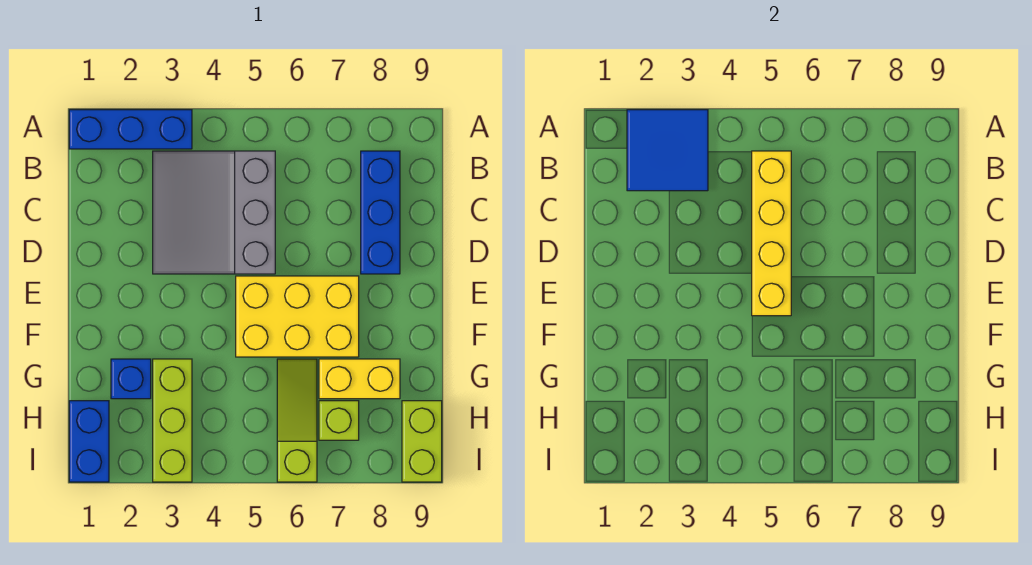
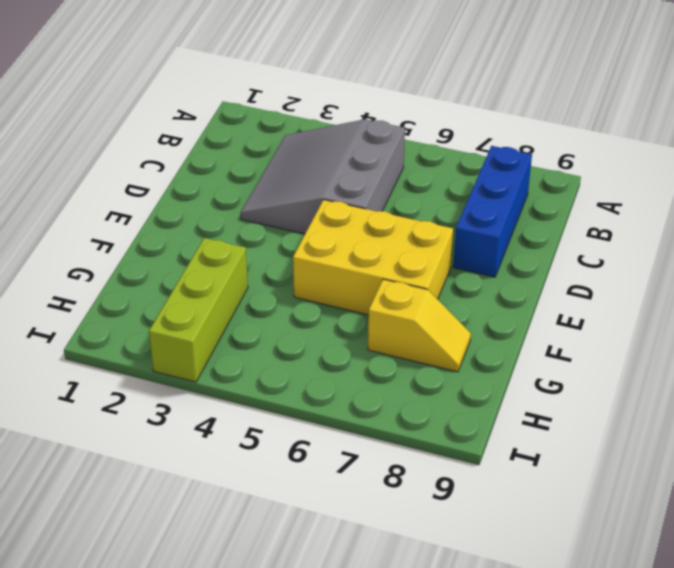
yellow 1x2 slope [368,279,471,372] -> yellow 1x2 brick [319,359,400,399]
none -> blue 1x3 brick [69,110,192,149]
none -> blue 1x1 brick [111,359,151,399]
none -> lime 1x3 slope [277,359,317,482]

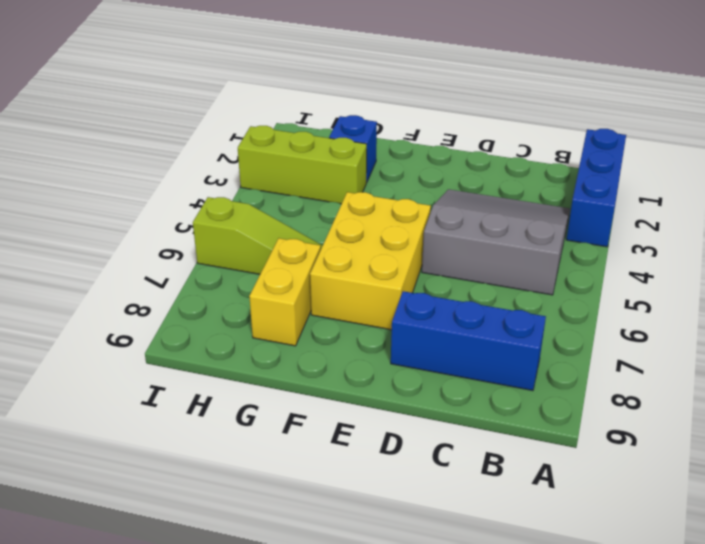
none -> blue 1x2 brick [69,401,109,482]
none -> lime 1x1 brick [319,401,359,440]
none -> lime 1x2 brick [402,401,442,482]

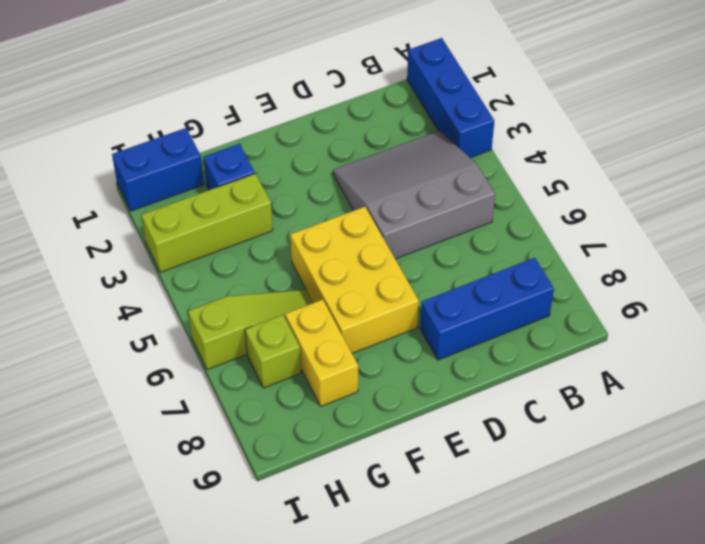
none -> lime 1x2 brick [402,401,442,482]
none -> blue 2x2 tile [627,110,708,191]
none -> yellow 1x4 brick [752,151,791,316]

